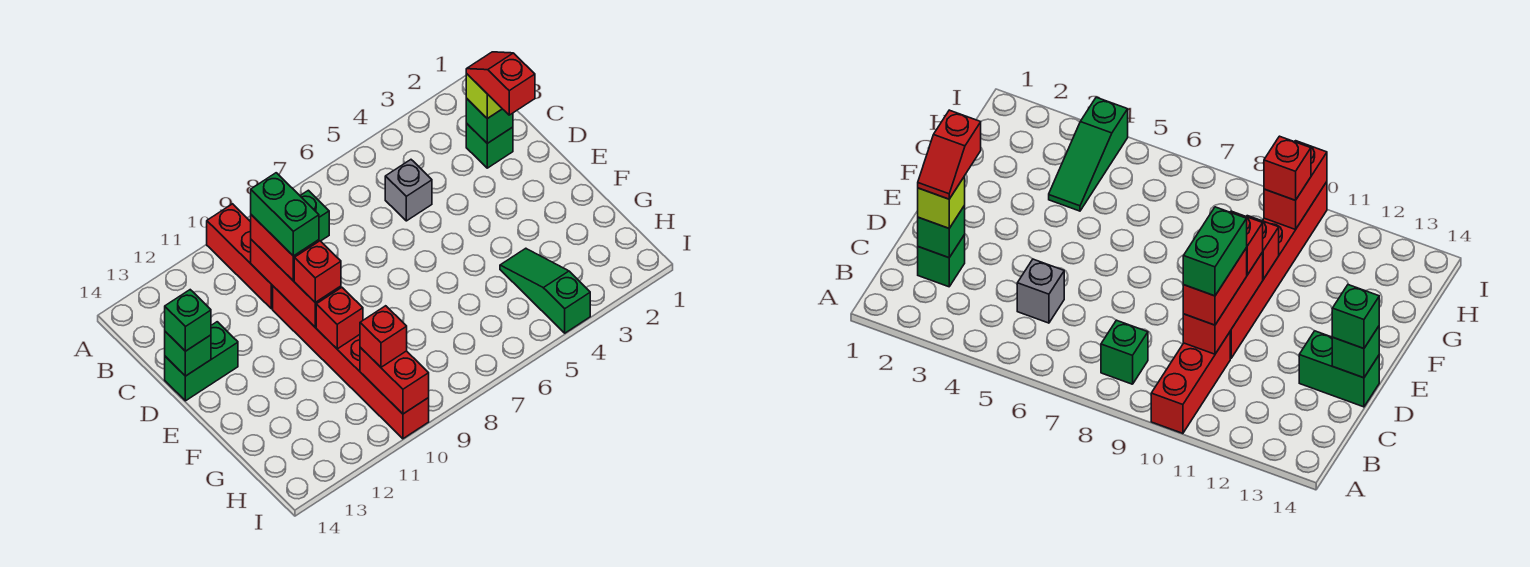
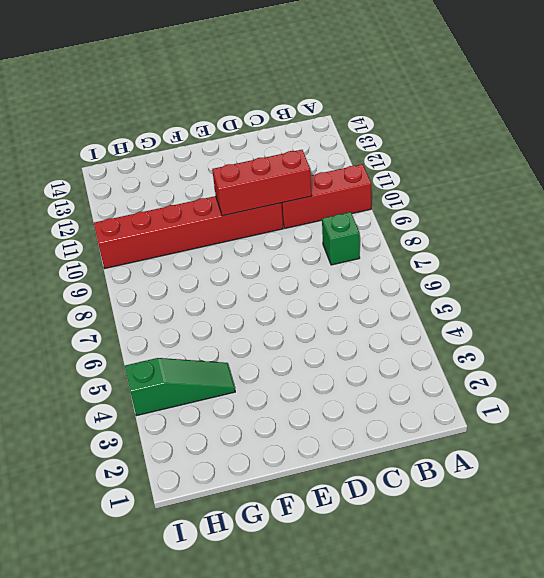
none -> green 1x1 brick [466,123,513,168]
none -> grey 1x1 brick [385,160,432,221]
none -> green 1x2 brick [165,322,238,401]

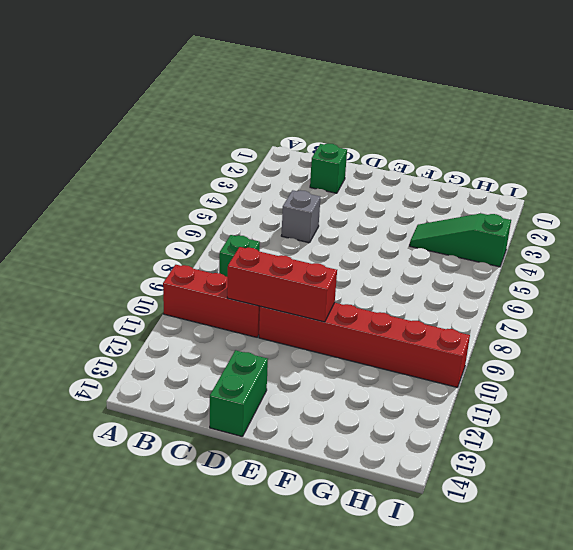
none -> green 1x1 brick [466,99,513,143]
none -> green 1x1 brick [165,332,211,376]
none -> red 1x1 brick [316,288,363,349]

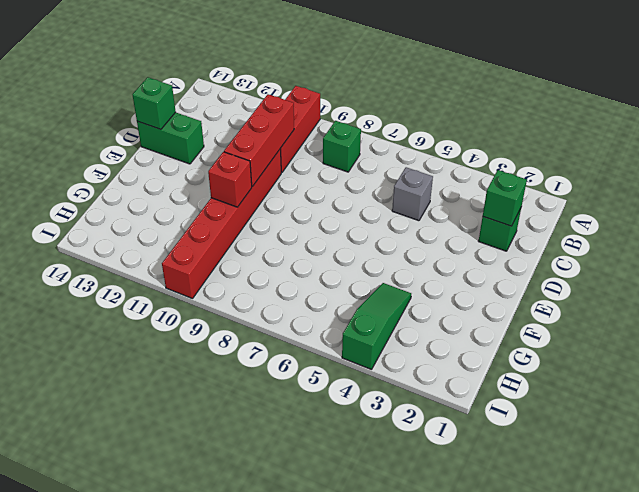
none -> red 1x2 brick [360,348,429,414]
none -> lime 1x1 brick [466,74,502,119]
none -> red 1x2 brick [251,215,319,281]

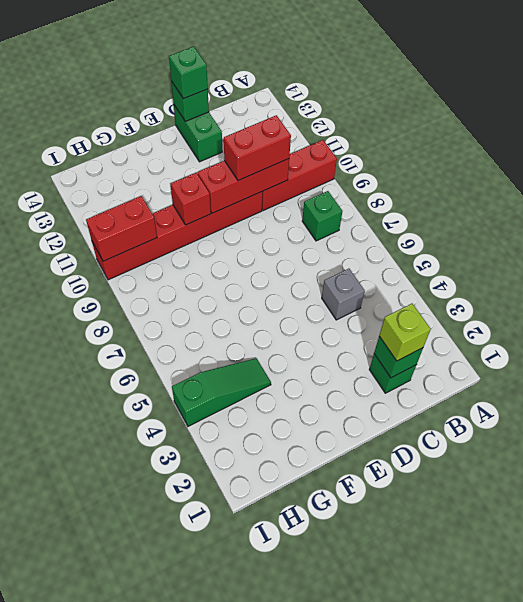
none -> red 1x1 brick [294,241,341,302]
none -> red 1x1 brick [360,306,407,367]
none -> red 1x2 slope [466,52,535,115]

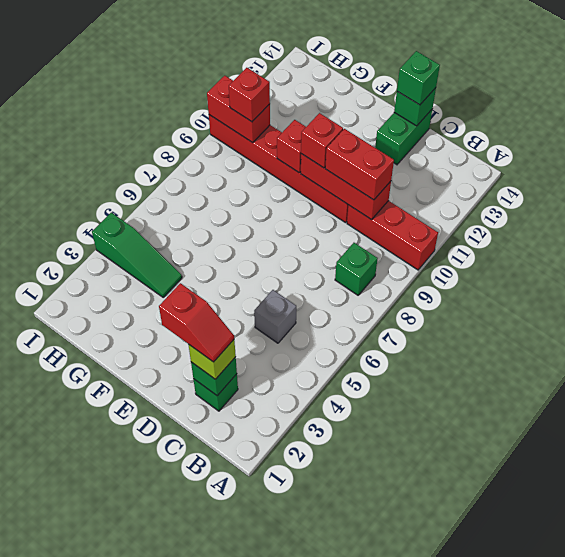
none -> green 1x2 brick [251,173,319,256]

